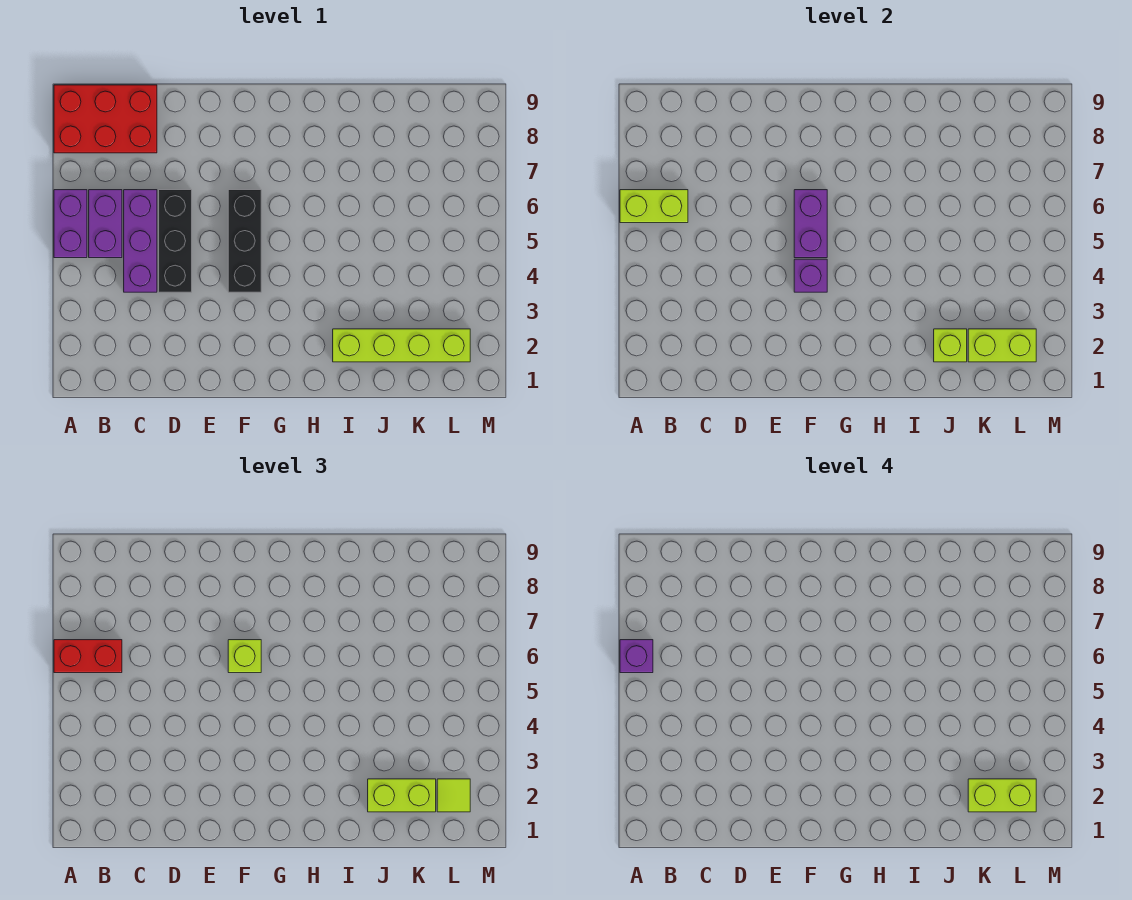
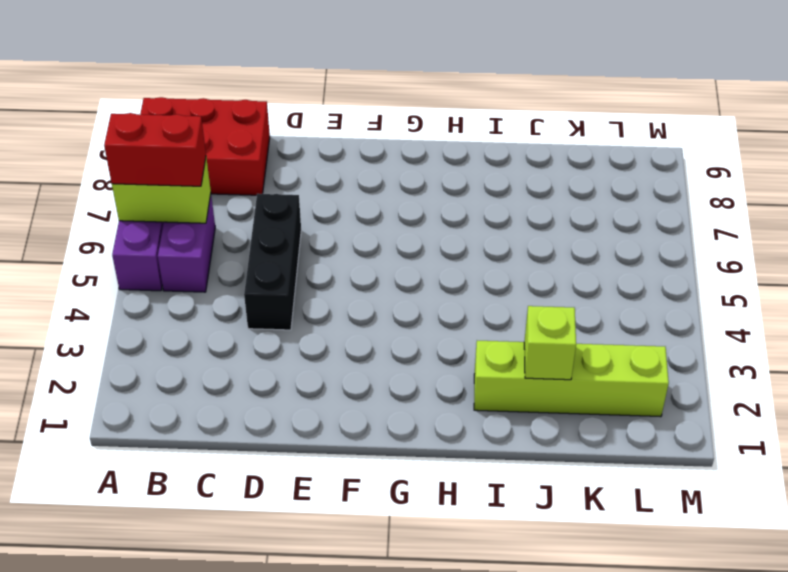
none -> purple 1x3 brick [124,190,157,292]
none -> black 1x3 brick [228,190,261,292]
none -> purple 1x1 brick [794,259,827,292]

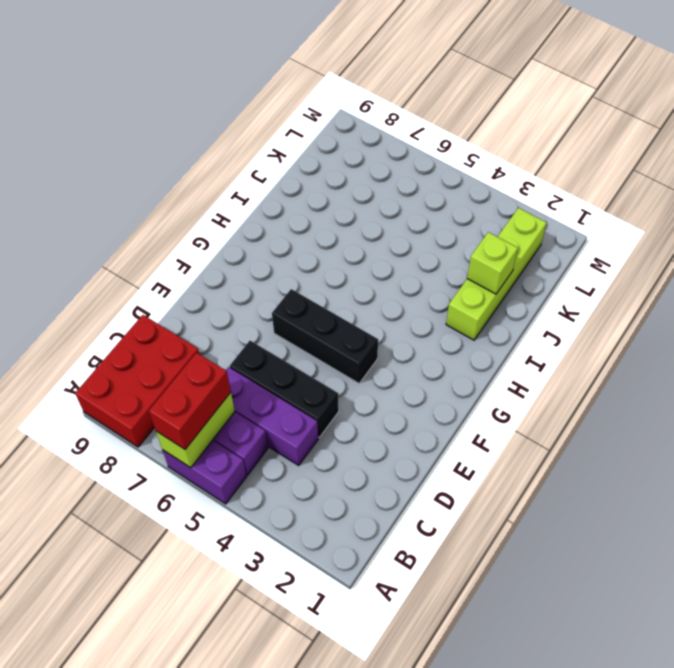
none -> purple 1x1 brick [794,259,827,292]
none -> purple 1x2 brick [794,190,827,258]
none -> lime 1x2 brick [968,329,1036,362]

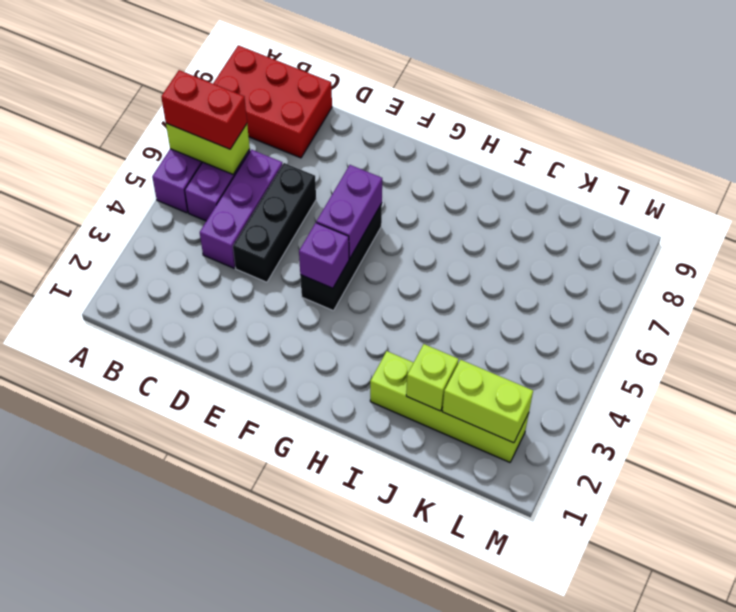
none -> lime 1x1 brick [228,640,261,673]
none -> lime 1x2 brick [368,779,436,812]
none -> lime 1x1 tile [437,779,470,812]

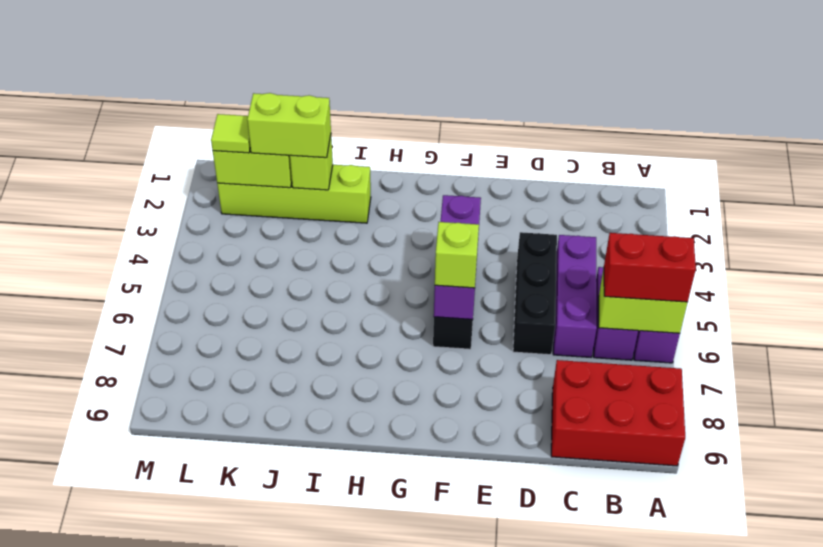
none -> purple 1x1 brick [620,640,653,673]
none -> lime 1x2 brick [968,779,1036,812]

